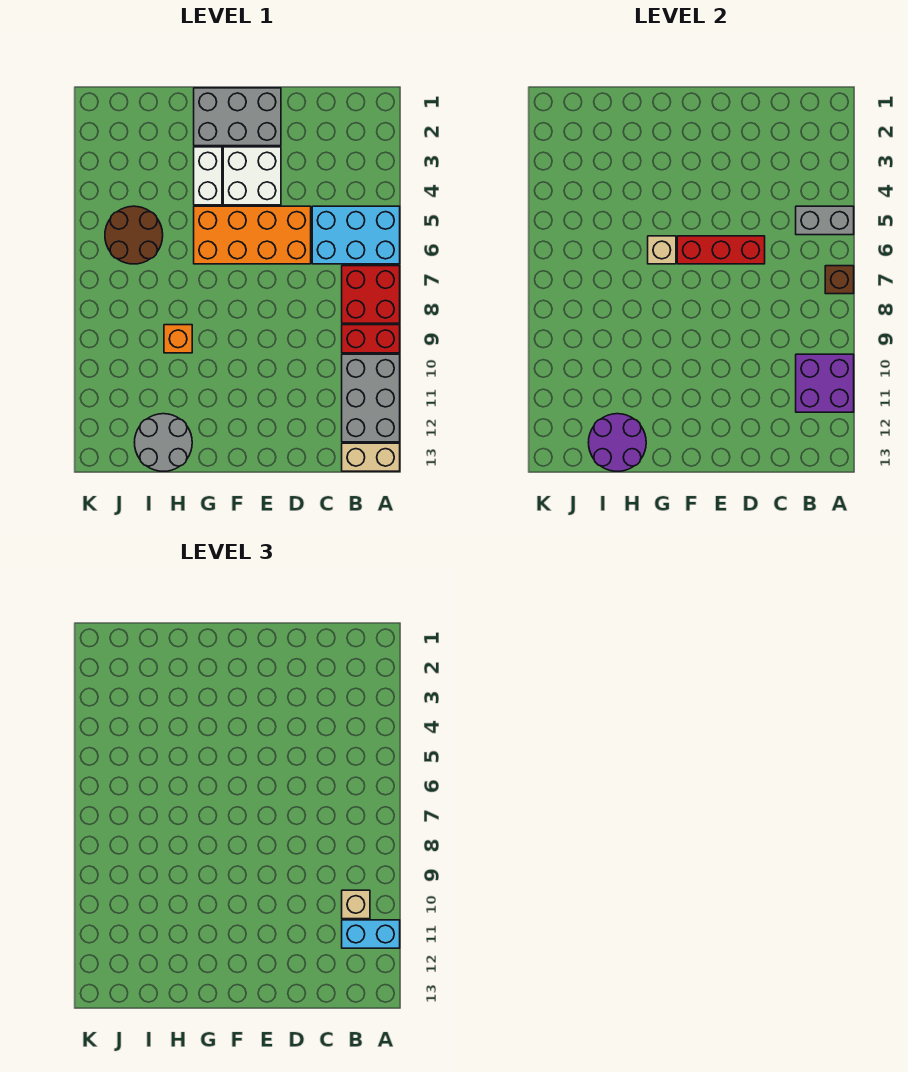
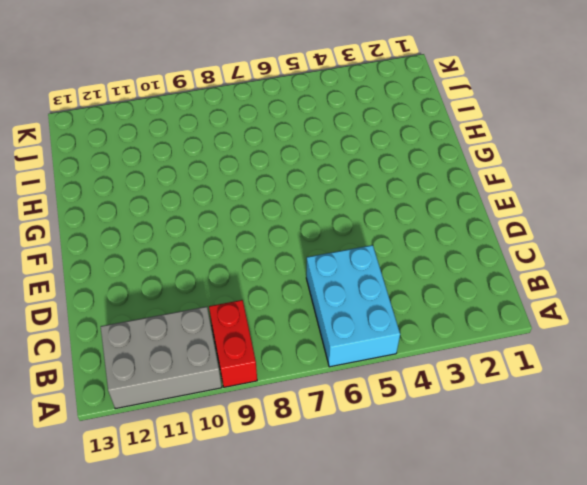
none -> red 2x2 brick [342,266,400,323]
none -> tan 1x2 brick [342,443,400,471]
none -> orange 2x4 brick [194,206,311,264]

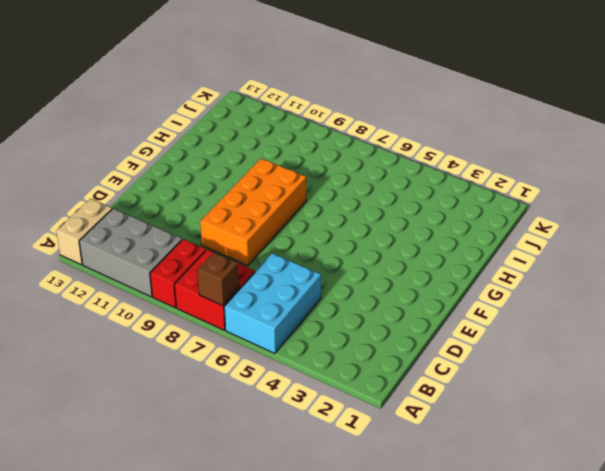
orange 2x4 brick [200,159,306,266] -> orange 2x4 brick moved to [194,206,311,264]
none -> grey 2x3 brick [194,88,281,146]
none -> white 2x2 brick [223,147,281,205]
none -> white 1x2 brick [194,147,222,205]

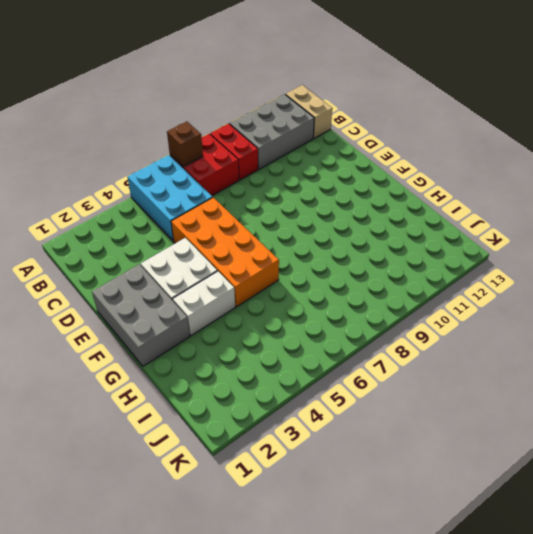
none -> orange 1x1 brick [164,325,192,353]
none -> grey 2x2 round brick [135,414,192,471]
none -> brown 2x2 round brick [105,206,163,264]

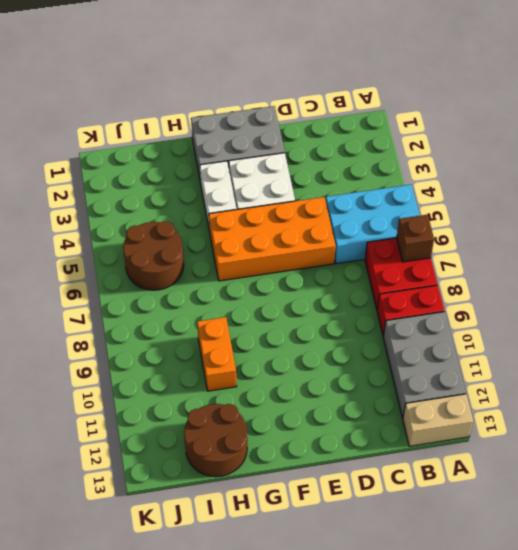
orange 1x2 brick [197,317,237,391] -> orange 1x1 brick [164,325,192,353]
brown 2x2 round brick [184,404,247,477] -> grey 2x2 round brick [135,414,192,471]
none -> grey 1x2 brick [796,206,854,235]
none -> purple 2x2 brick [796,354,854,412]
none -> red 1x3 brick [677,236,765,264]

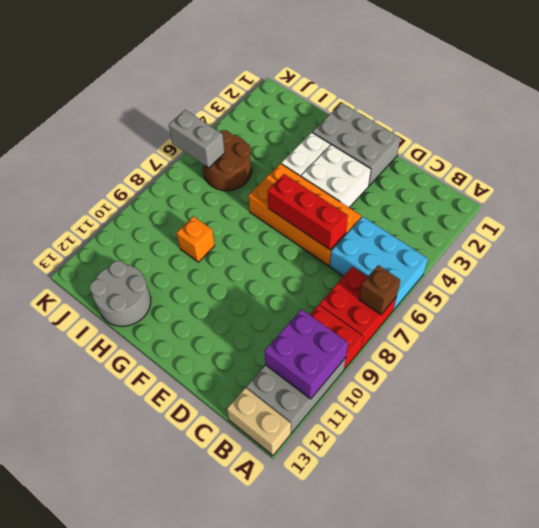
grey 1x2 brick [169,110,225,168] -> grey 1x2 brick moved to [796,206,854,235]
none -> tan 1x1 brick [648,236,676,264]
none -> purple 2x2 round brick [589,414,646,471]
none -> cyan 1x2 brick [342,920,400,948]

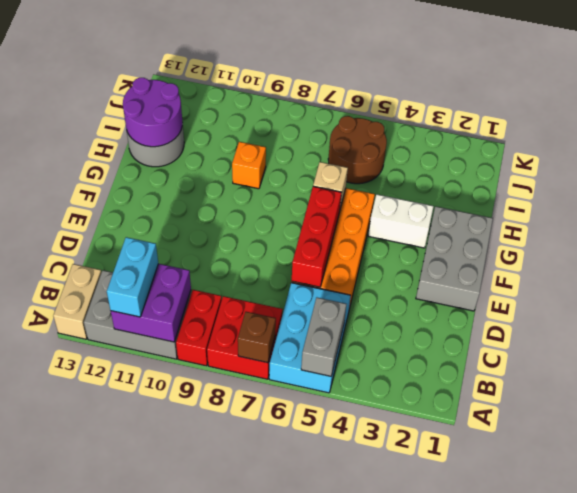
none -> white 2x2 brick [223,147,281,205]
none -> tan 1x1 brick [342,890,370,919]

